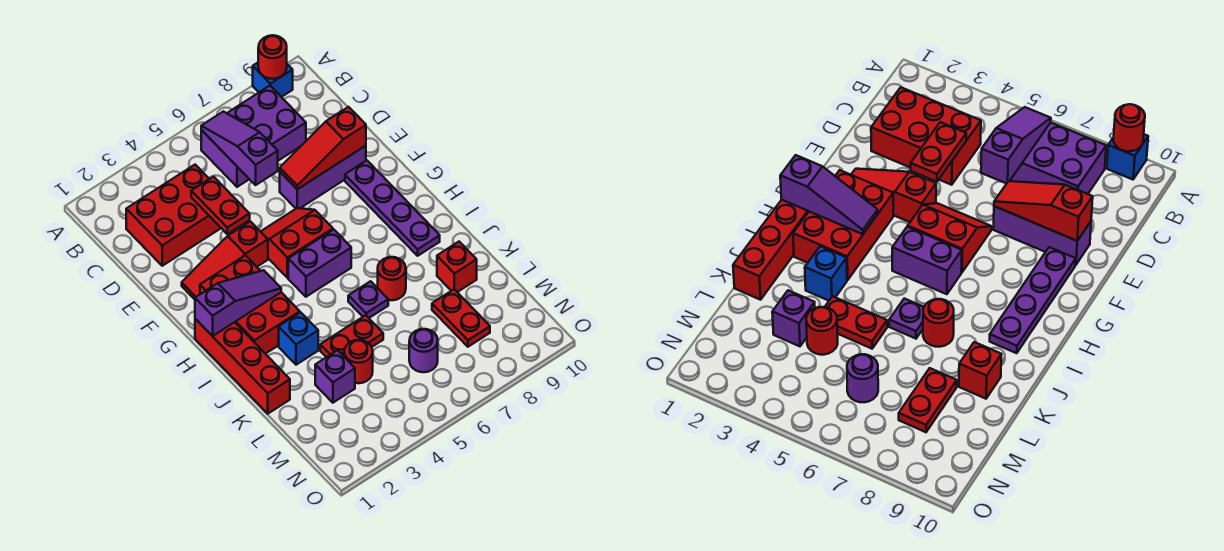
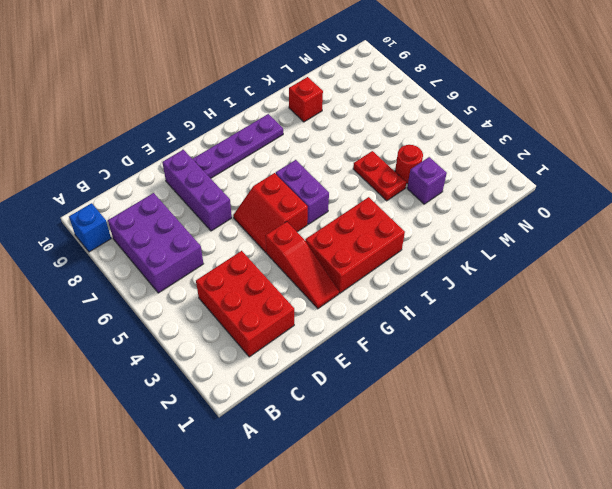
none -> red 1x4 brick [195,319,290,414]
none -> blue 1x1 brick [279,312,318,365]
none -> purple 1x1 plate [348,281,388,318]

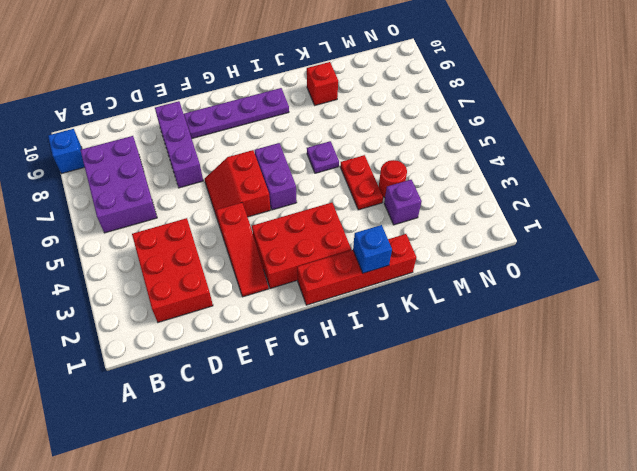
blue 1x1 brick [353,225,392,273] -> blue 1x1 brick moved to [279,312,318,365]
none -> red 1x1 round brick [378,257,406,300]
none -> red 1x2 plate [432,289,490,347]
none -> purple 1x1 round brick [409,329,438,372]

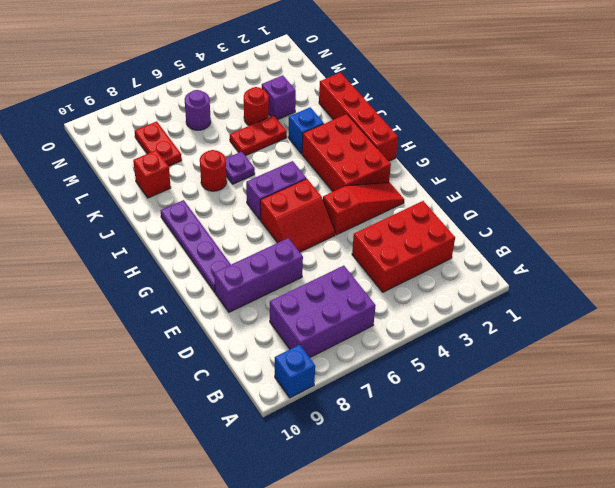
none -> red 1x1 round brick [258,35,287,79]
none -> purple 1x3 slope [201,111,278,185]
none -> red 1x2 plate [191,177,250,234]

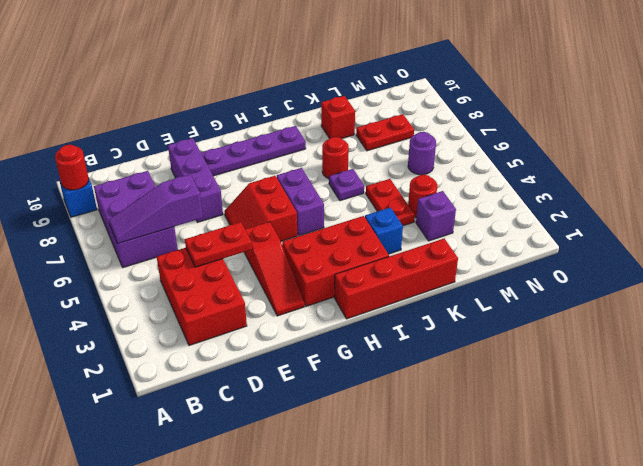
none -> red 1x3 slope [280,107,366,189]
none -> purple 1x3 slope [195,270,281,336]

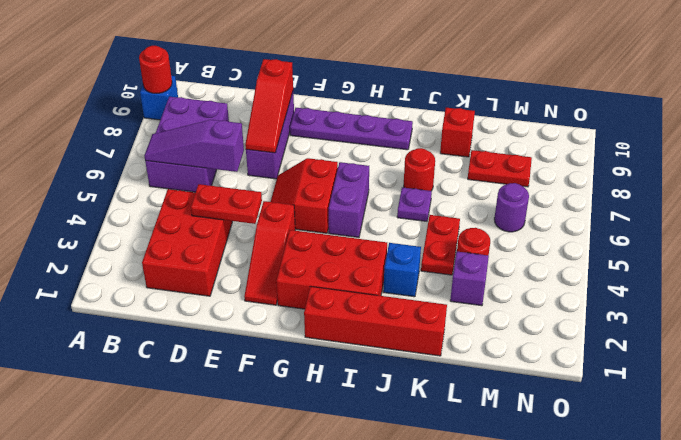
none -> purple 1x3 slope [195,270,281,336]

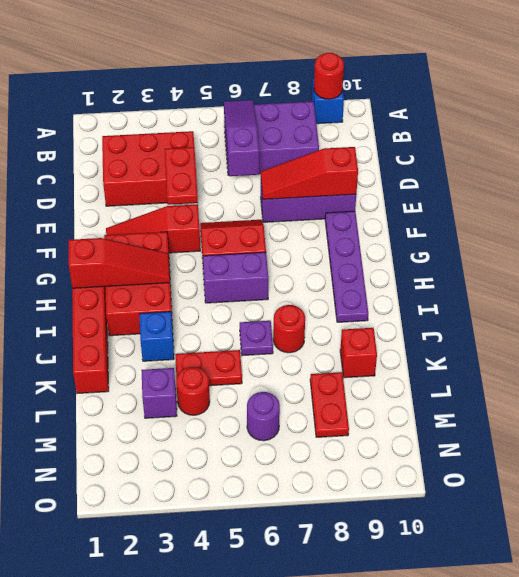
red 1x3 slope [69,238,170,288] -> purple 1x3 slope [195,270,281,336]

